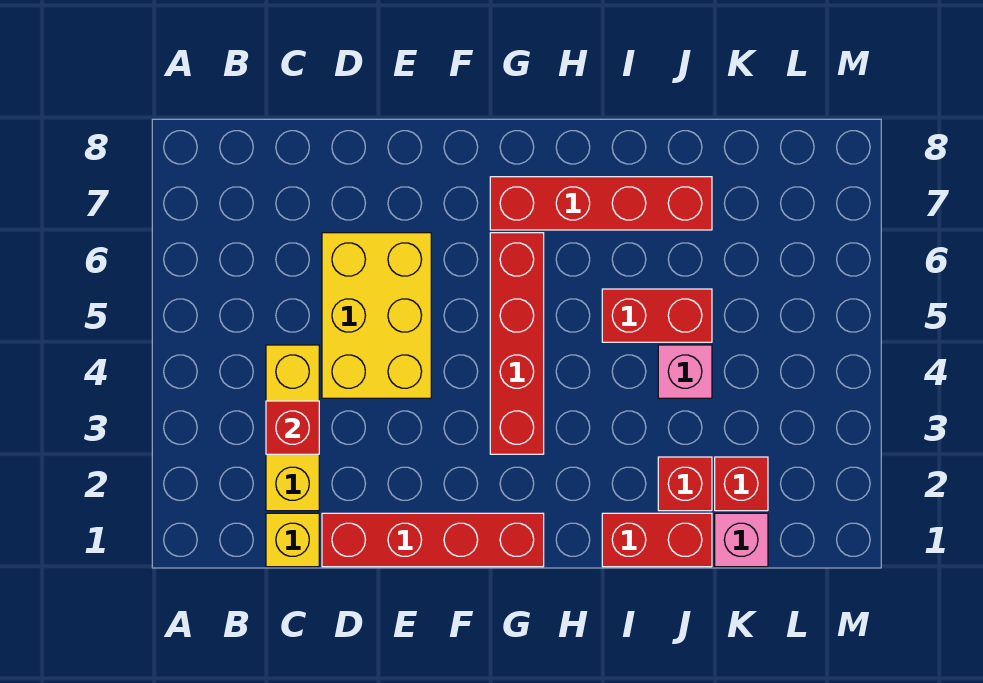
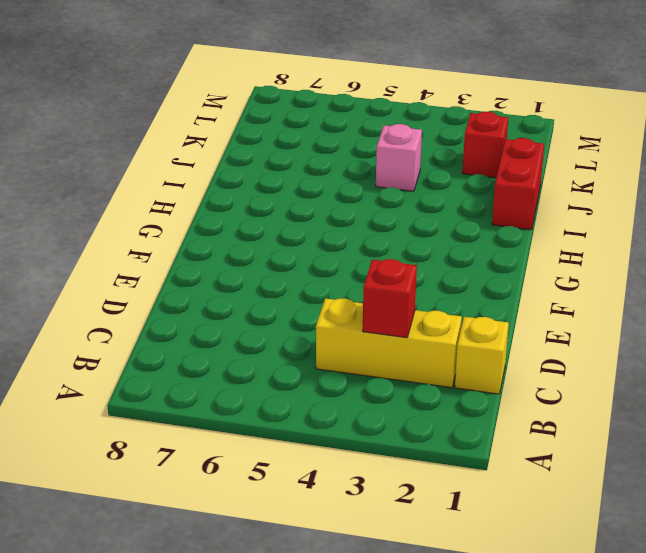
none -> red 1x4 brick [322,513,544,567]
none -> yellow 2x3 brick [322,233,431,398]
none -> red 1x4 brick [490,233,544,454]

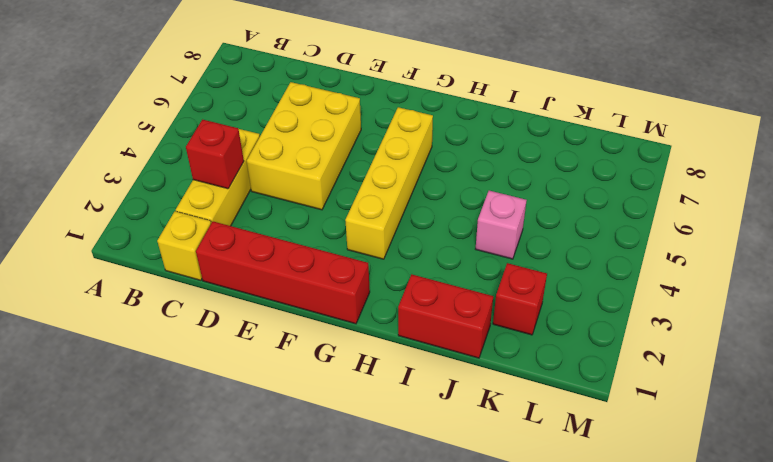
yellow 1x4 brick [345,107,433,259] -> red 1x4 brick [490,233,544,454]
none -> red 1x4 brick [490,177,712,230]
none -> red 1x2 brick [602,289,712,342]
none -> red 1x1 brick [658,457,712,511]

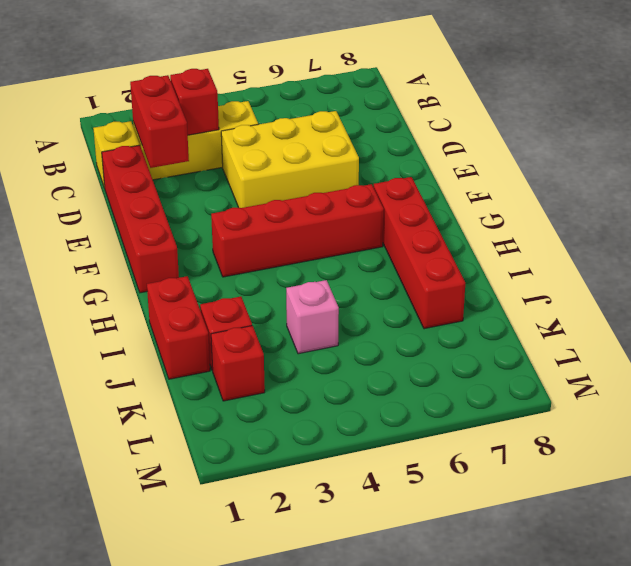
red 1x2 brick [130,75,189,168] -> red 1x2 brick moved to [602,289,712,342]
none -> pink 1x1 brick [715,513,768,567]

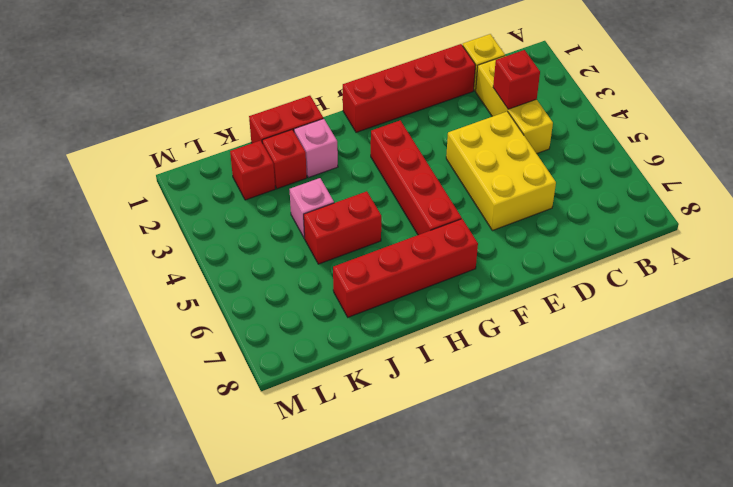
pink 1x1 brick [294,119,338,178] -> pink 1x1 brick moved to [715,513,768,567]

